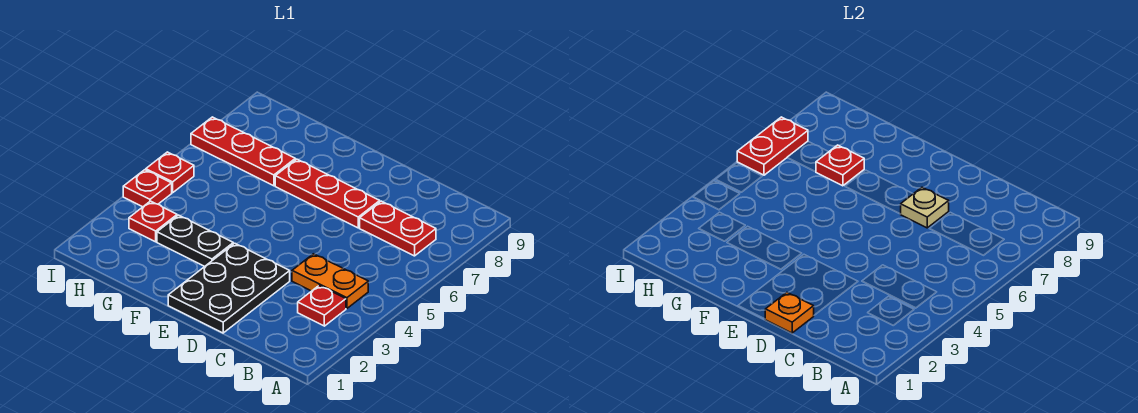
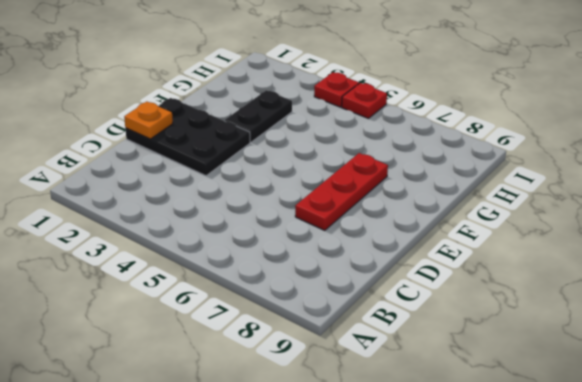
none -> red 1x1 plate [298,285,346,326]
none -> orange 1x2 plate [292,254,368,308]
none -> red 1x2 plate [360,201,436,256]

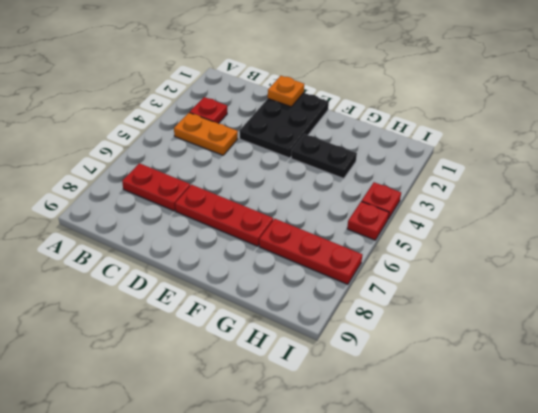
none -> red 1x1 plate [129,201,177,242]
none -> tan 1x1 plate [901,187,949,228]
none -> red 1x1 plate [816,145,864,186]

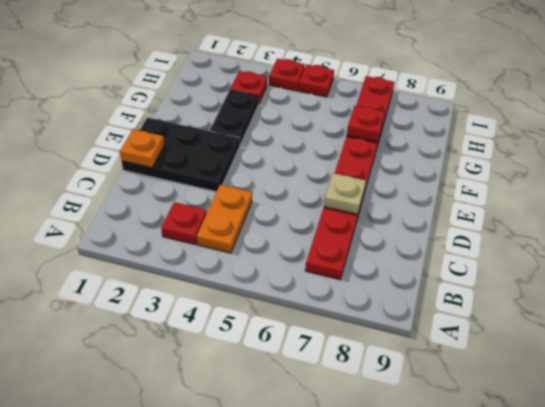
none -> red 1x2 plate [737,117,808,175]

